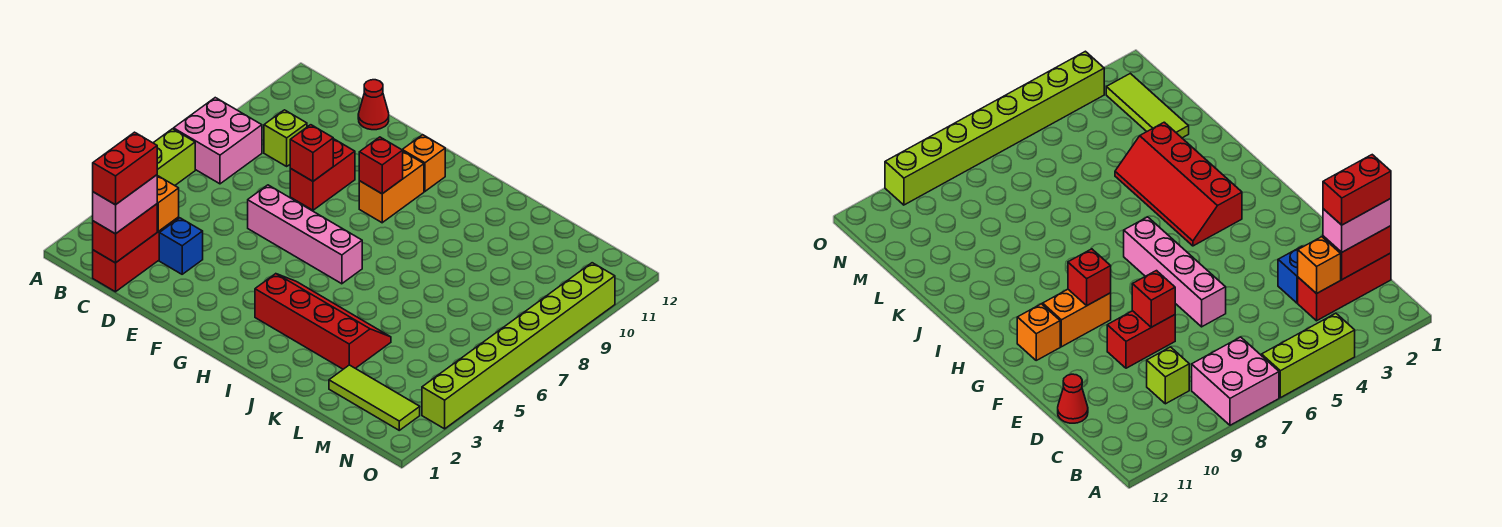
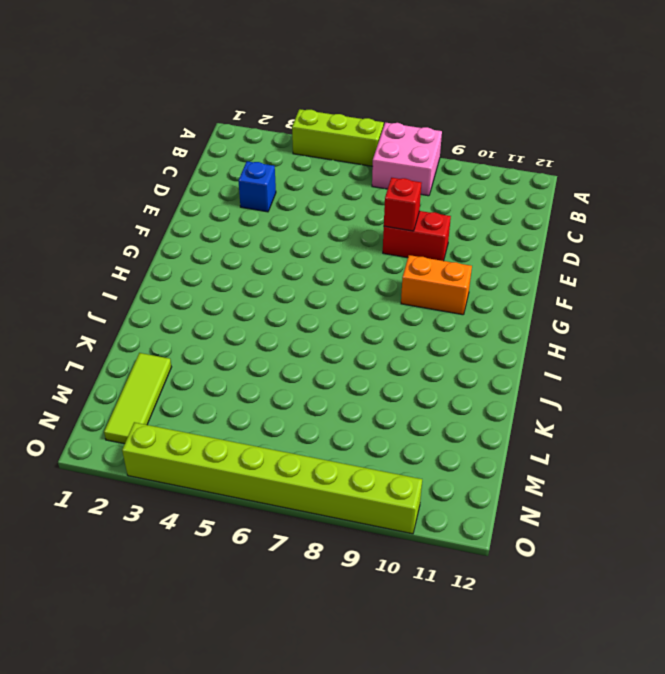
none -> red 1x3 brick [93,217,179,292]
none -> lime 1x1 brick [264,110,307,166]
none -> red 1x1 cone [358,80,389,130]

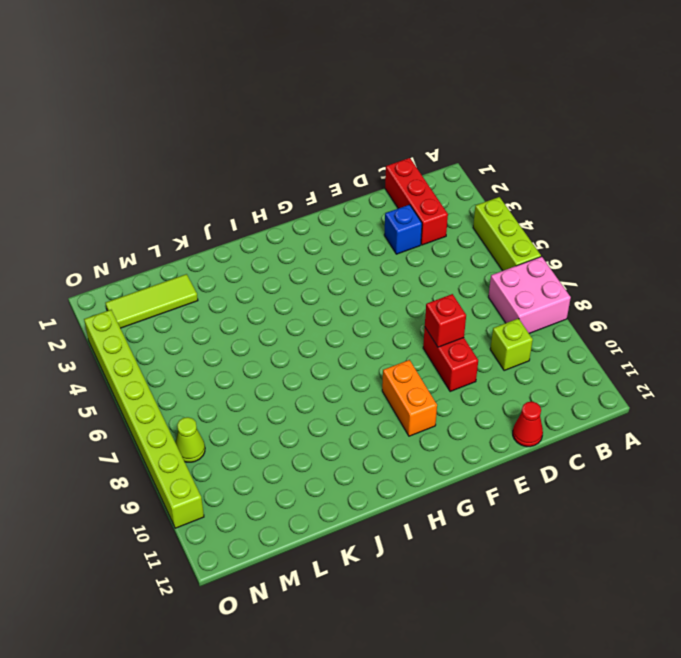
lime 1x1 cone [175,417,205,462] -> none
none -> pink 1x4 brick [248,185,362,284]
none -> orange 1x1 brick [402,135,445,191]
none -> red 2x4 slope [255,274,391,369]

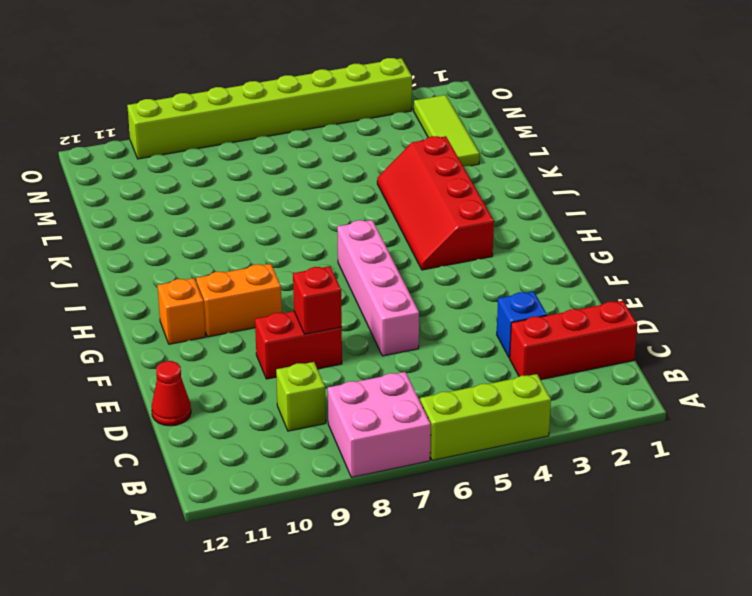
none -> red 1x2 brick [93,204,157,263]
none -> orange 1x1 brick [157,176,179,231]
none -> red 1x1 brick [359,137,403,194]

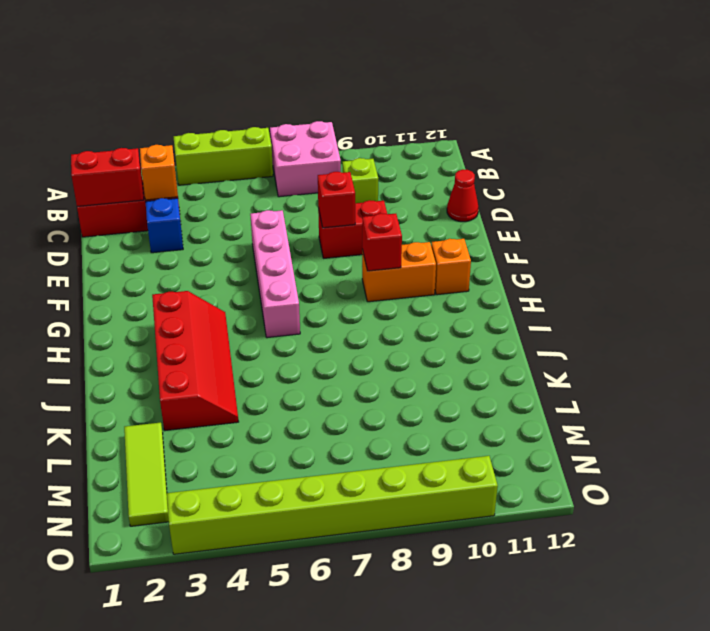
none -> pink 1x2 brick [93,175,157,234]
none -> red 1x2 brick [93,132,157,205]

